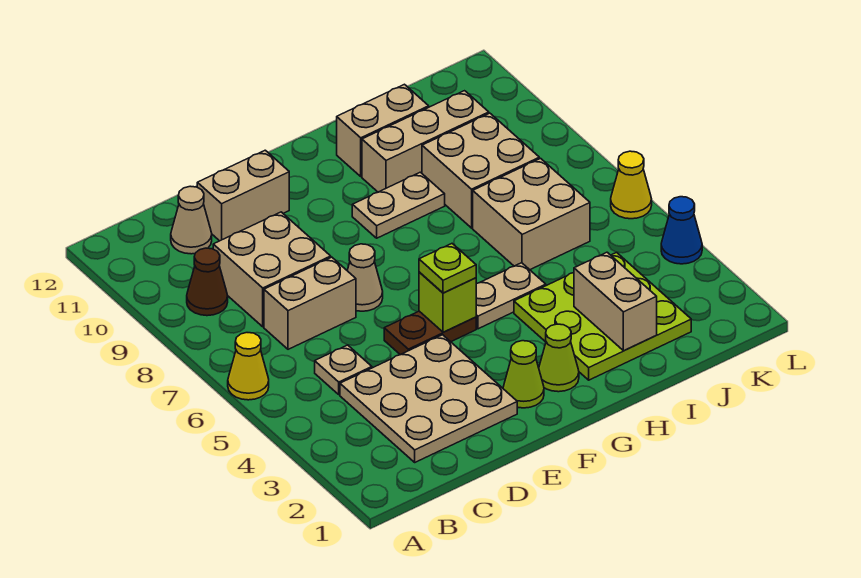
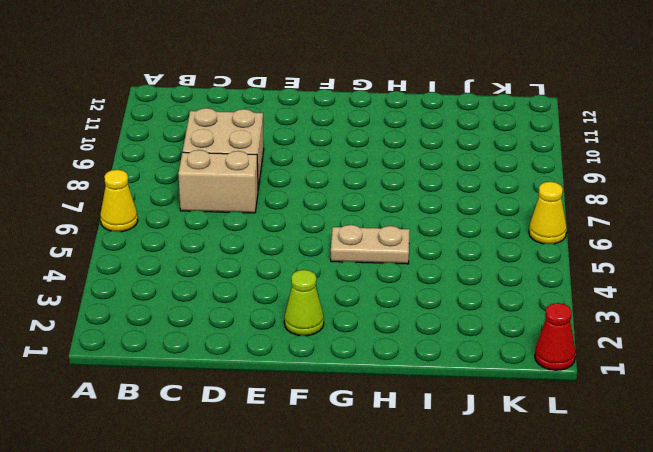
red 1x1 cone [535,303,576,370] -> none
none -> brown 1x1 cone [187,248,228,316]
none -> tan 3x3 plate [340,335,517,462]
none -> tan 1x1 plate [315,345,372,395]

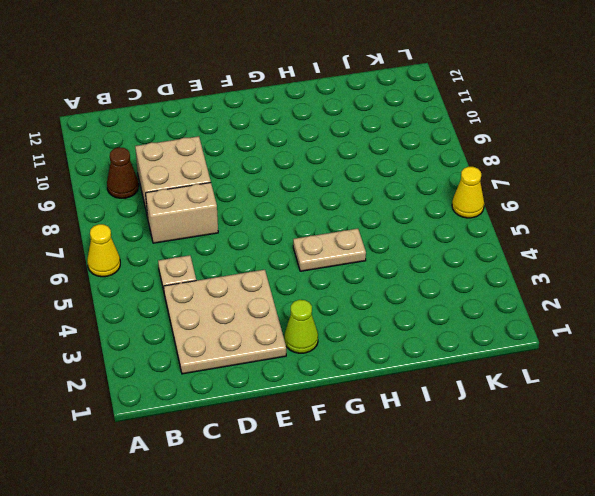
none -> tan 1x1 cone [171,186,212,254]
none -> tan 1x2 brick [197,150,289,241]
none -> brown 1x2 plate [384,311,476,355]

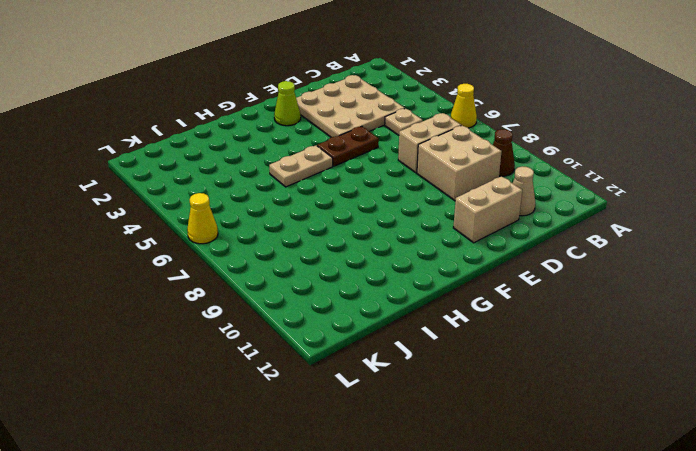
none -> tan 1x1 cone [347,244,383,311]
none -> lime 1x1 cone [539,324,579,392]
none -> tan 1x2 plate [352,172,445,238]

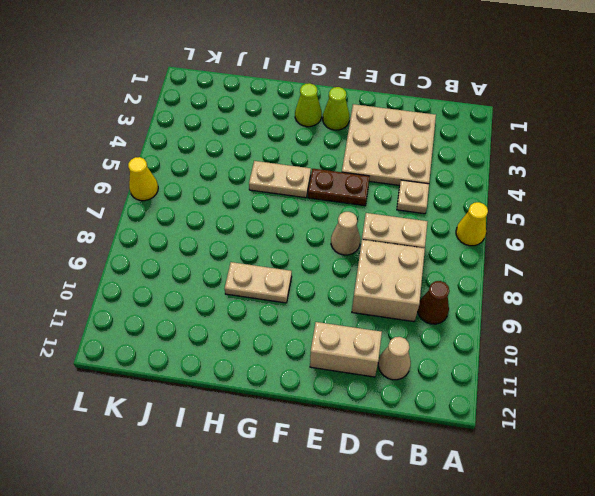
none -> lime 3x3 plate [514,252,691,380]
none -> tan 1x3 brick [362,91,489,192]
none -> tan 1x2 brick [337,84,429,176]

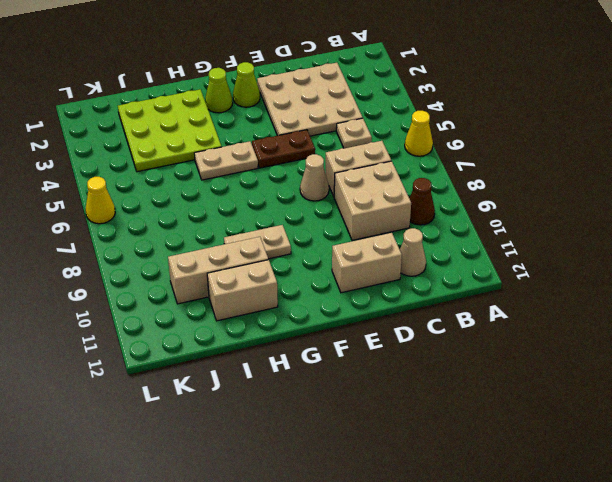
none -> tan 2x2 brick [473,158,590,270]
none -> tan 2x2 brick [422,113,539,228]
none -> blue 1x1 cone [661,197,702,264]

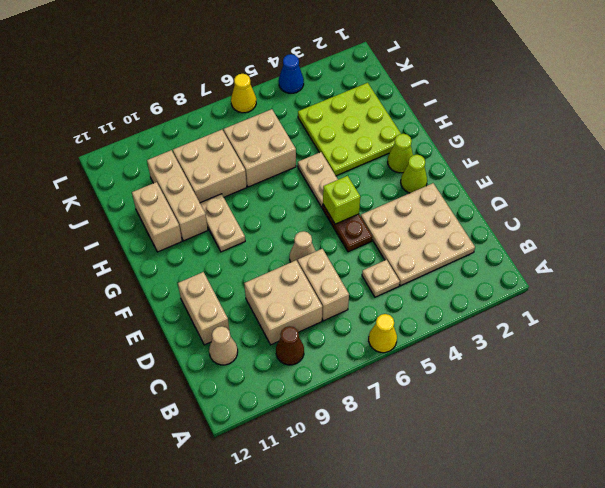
none -> tan 1x2 brick [574,252,657,351]
none -> lime 1x1 plate [419,244,476,293]

